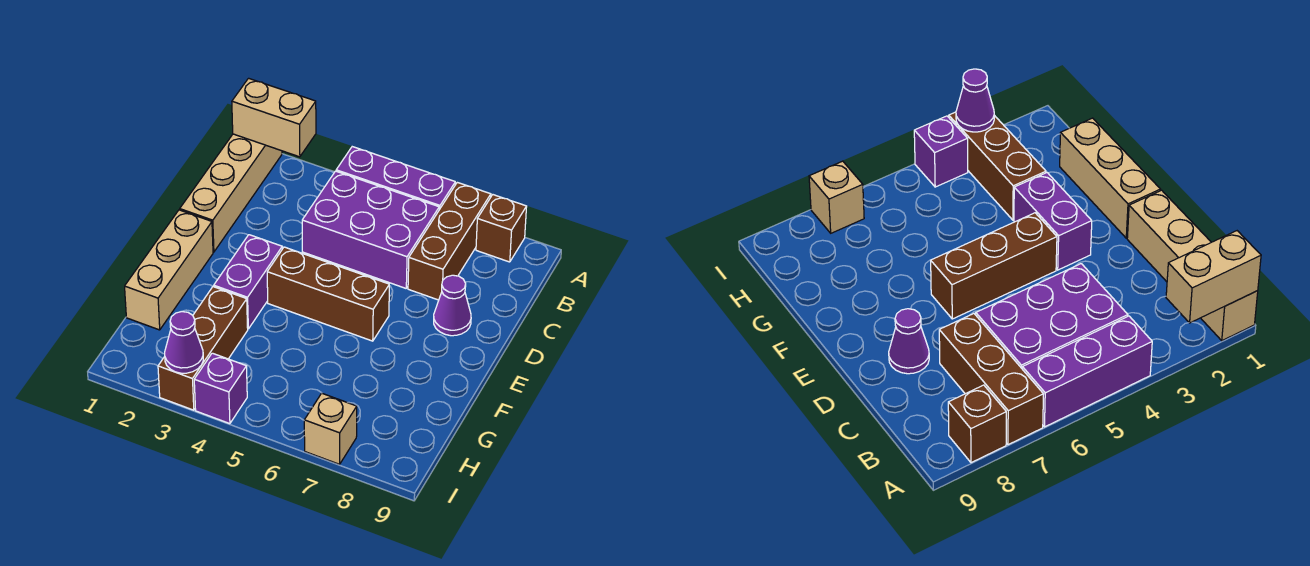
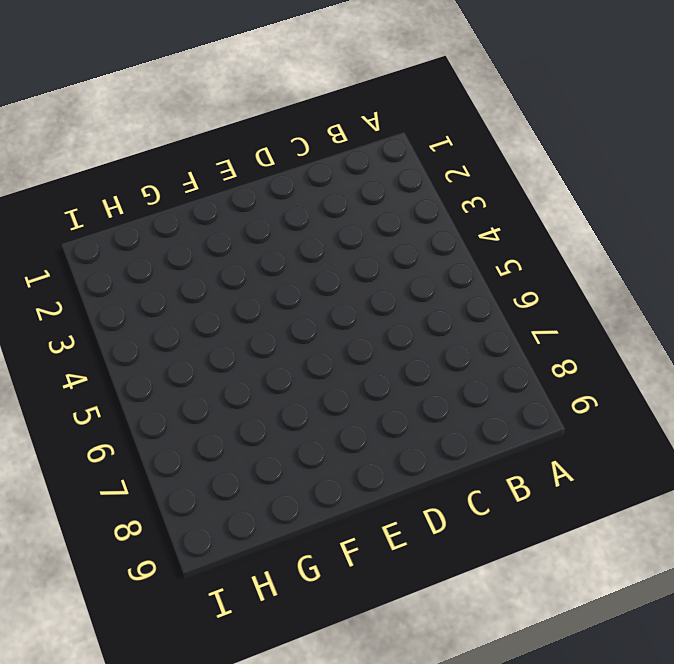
none -> tan 1x4 brick [180,134,282,252]
none -> purple 1x3 brick [336,147,455,210]
none -> brown 1x3 brick [408,182,491,300]

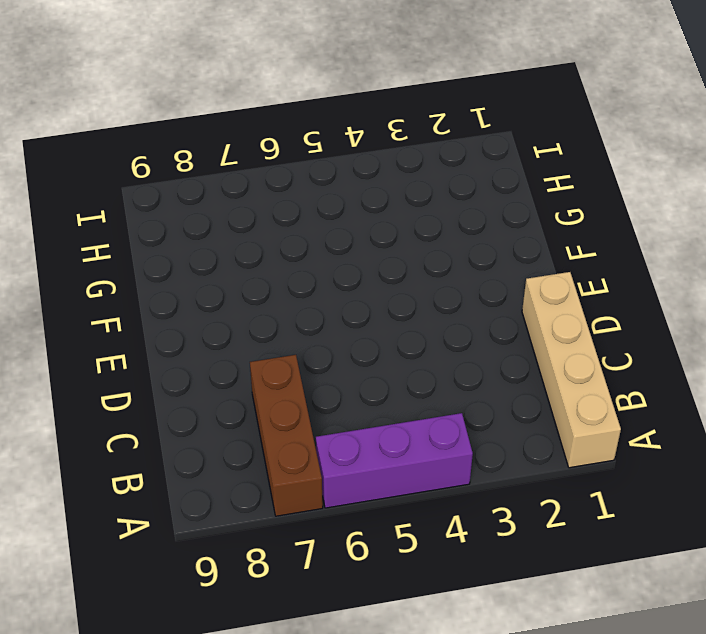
none -> brown 1x1 brick [476,195,527,262]
none -> purple 2x3 brick [302,171,439,288]
none -> purple 1x1 cone [434,275,471,336]

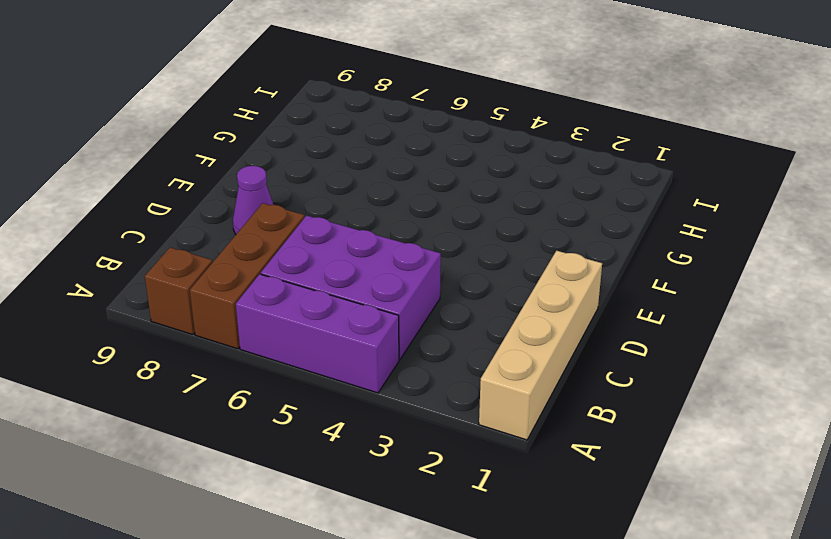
none -> tan 1x3 brick [125,210,213,330]
none -> purple 1x2 brick [214,235,282,329]
none -> brown 1x3 brick [267,247,389,341]

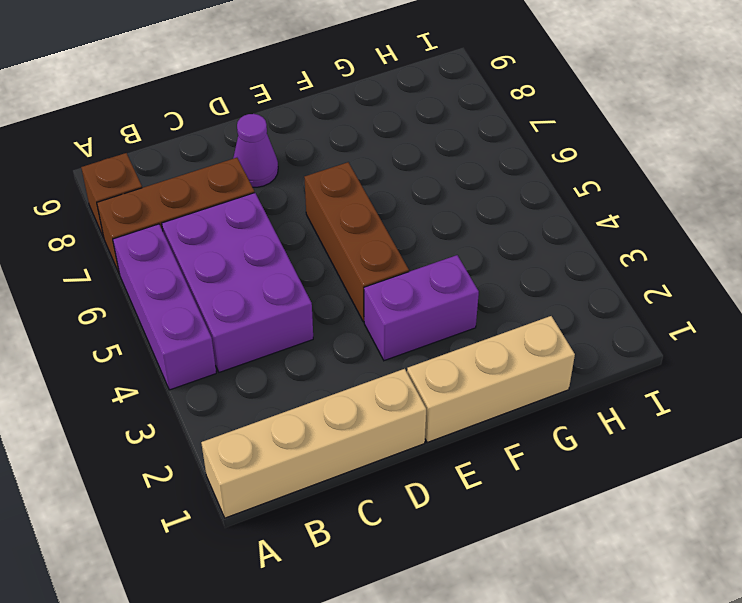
none -> brown 1x3 brick [158,287,248,410]
none -> purple 1x1 brick [194,353,247,424]
none -> tan 1x1 brick [304,393,357,464]

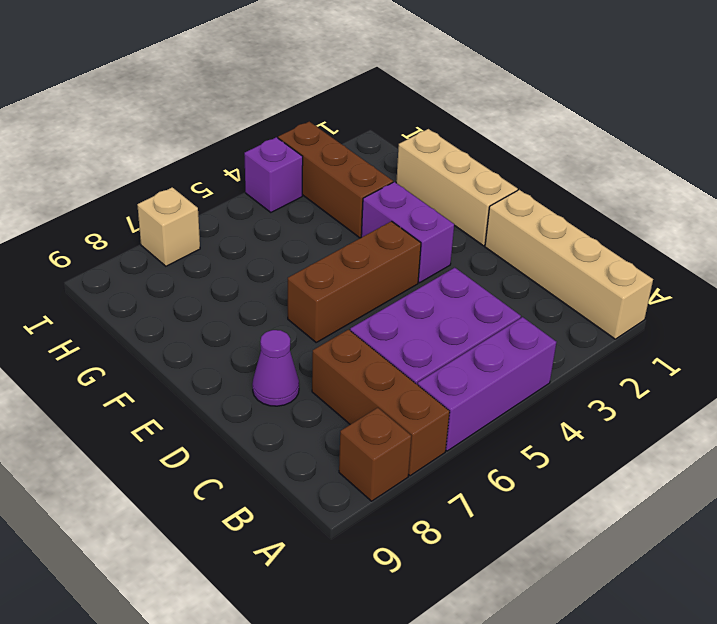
none -> tan 1x2 brick [232,78,316,157]
none -> purple 1x1 cone [165,312,203,373]

